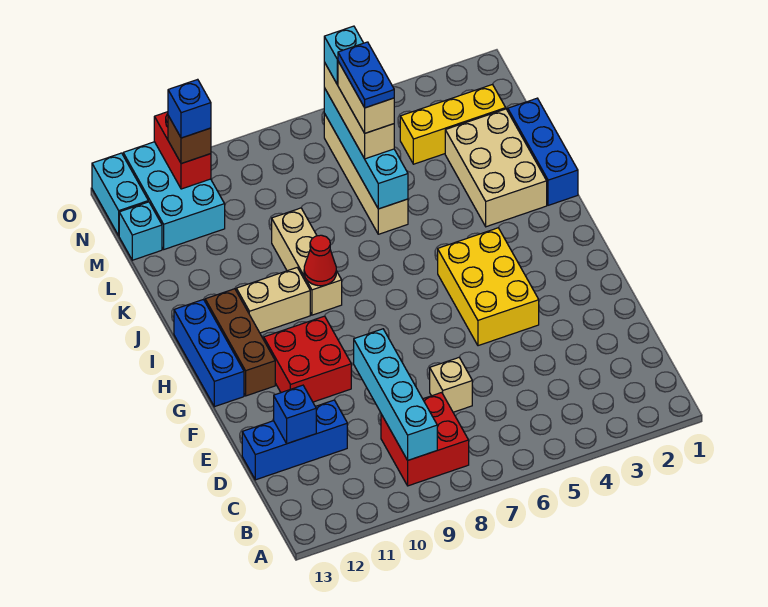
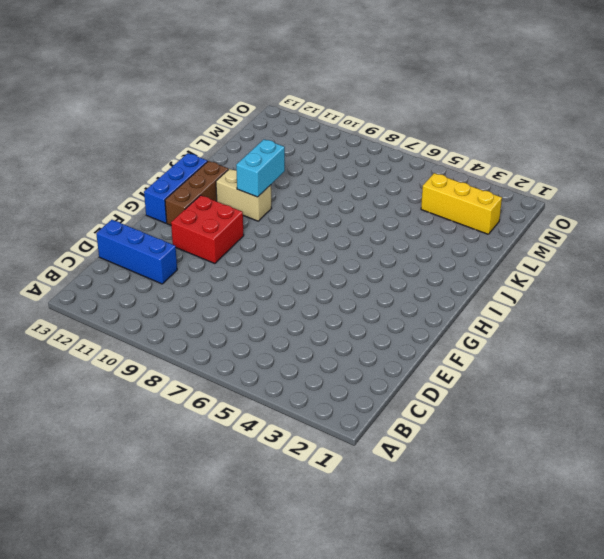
cyan 1x2 brick [236,139,285,197] -> cyan 1x2 brick moved to [92,153,148,236]
none -> red 2x2 brick [381,392,469,486]
none -> tan 1x1 brick [430,357,472,412]
none -> yellow 2x3 brick [438,228,539,346]

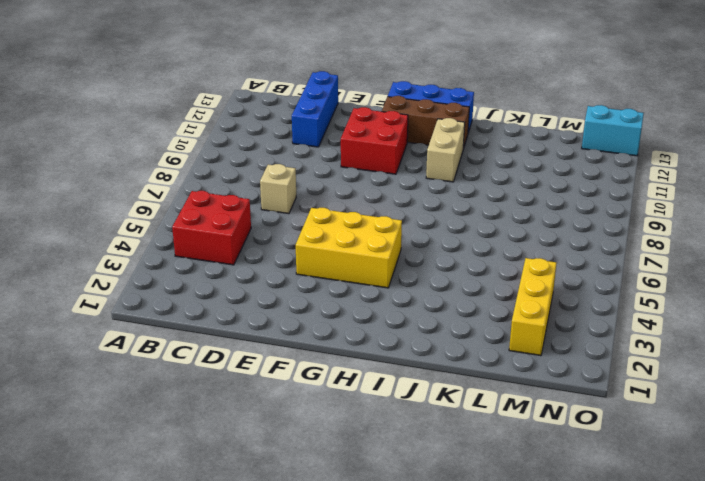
red 2x2 brick [172,191,251,265] -> red 2x2 brick moved to [381,392,469,486]
none -> tan 1x3 brick [272,208,342,315]
none -> blue 1x3 brick [508,98,578,205]
none -> tan 2x3 brick [445,109,547,227]

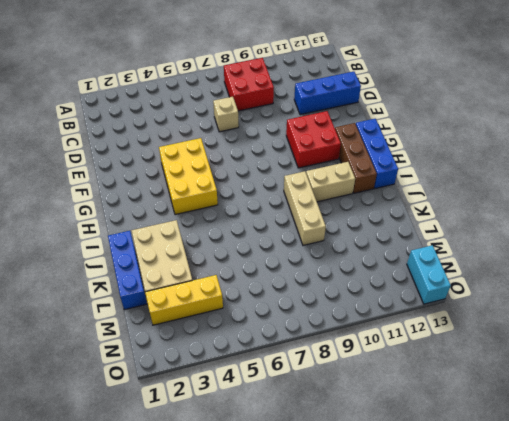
none -> tan 1x4 brick [324,113,408,234]
none -> cyan 2x3 brick [123,142,225,249]
none -> cyan 1x1 brick [119,202,162,260]

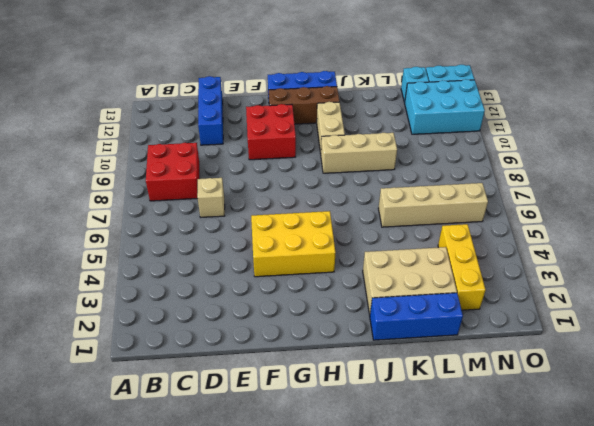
none -> cyan 1x4 brick [354,329,437,460]
none -> blue 1x1 brick [274,385,316,444]
none -> red 1x1 cone [304,235,336,286]

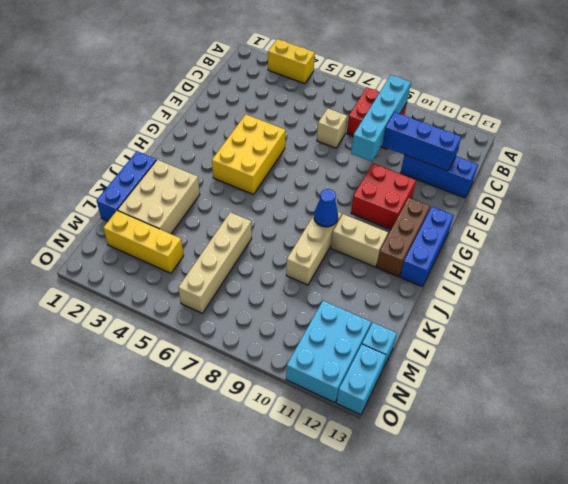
yellow 1x2 brick [268,39,315,84] -> none
blue 1x3 brick [382,112,461,171] -> blue 1x1 brick [274,385,316,444]
blue 1x1 cone [314,189,338,227] -> red 1x1 cone [304,235,336,286]
none -> cyan 1x4 brick [324,88,408,209]
none -> red 1x2 brick [154,112,211,189]
none -> tan 1x3 brick [324,62,394,159]

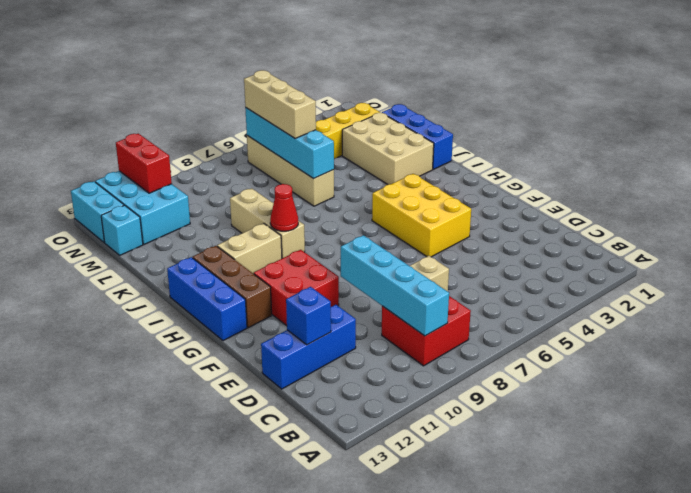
none -> brown 1x1 brick [168,116,211,164]
none -> tan 1x2 brick [338,62,394,133]
none -> cyan 1x1 brick [324,26,363,85]

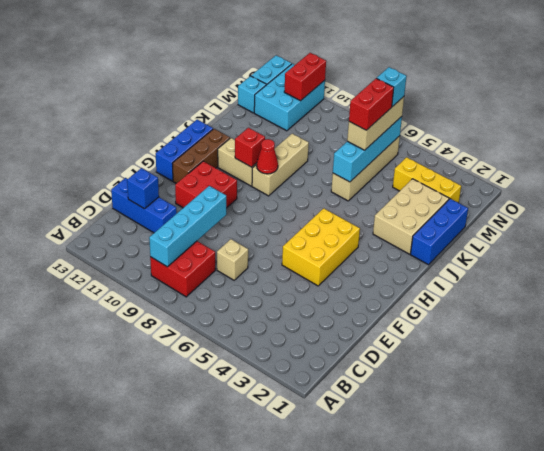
red 1x1 brick [235,128,265,167] -> none
red 1x2 brick [349,78,394,130] -> tan 1x2 brick [338,62,394,133]
none -> brown 1x1 brick [168,116,211,164]
none -> blue 1x1 brick [168,79,211,138]
none -> blue 1x2 plate [338,42,394,108]

